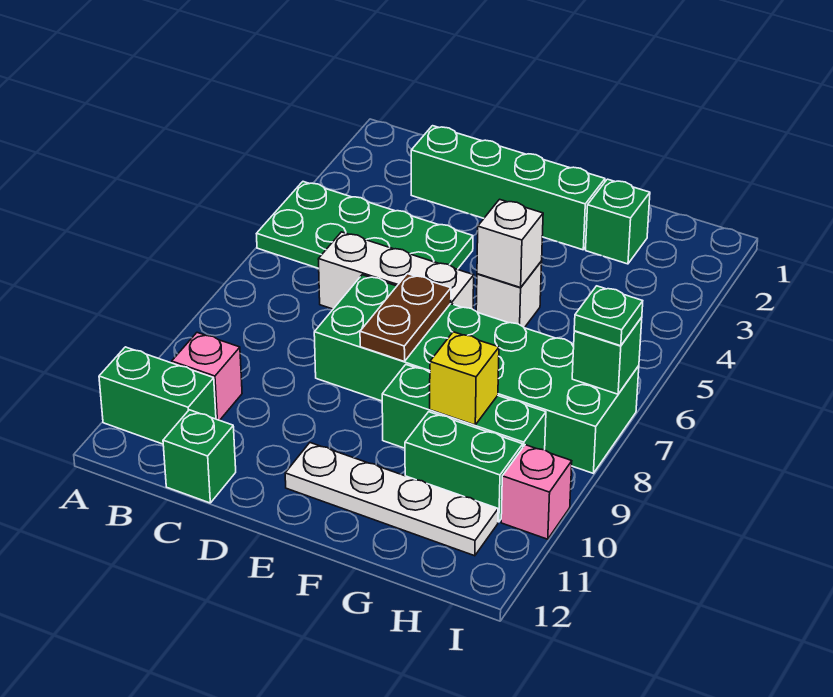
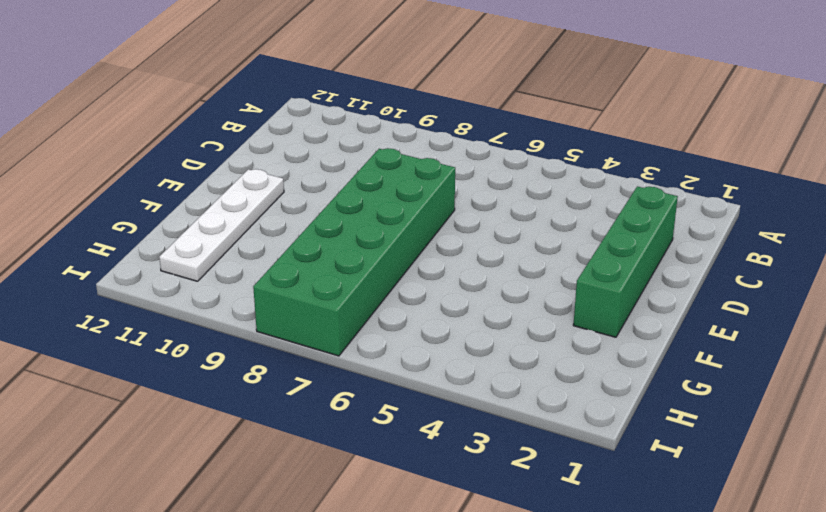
none -> green 2x4 plate [256,182,473,269]
none -> green 1x2 brick [99,347,216,444]
none -> pink 1x1 brick [172,333,242,420]

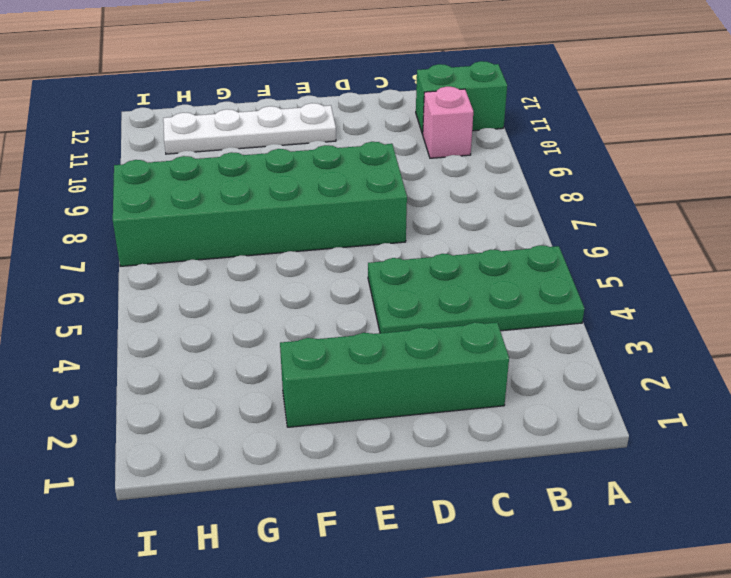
none -> white 1x3 brick [318,232,474,309]
none -> green 1x1 brick [163,410,236,503]
none -> white 1x1 brick [476,261,542,328]

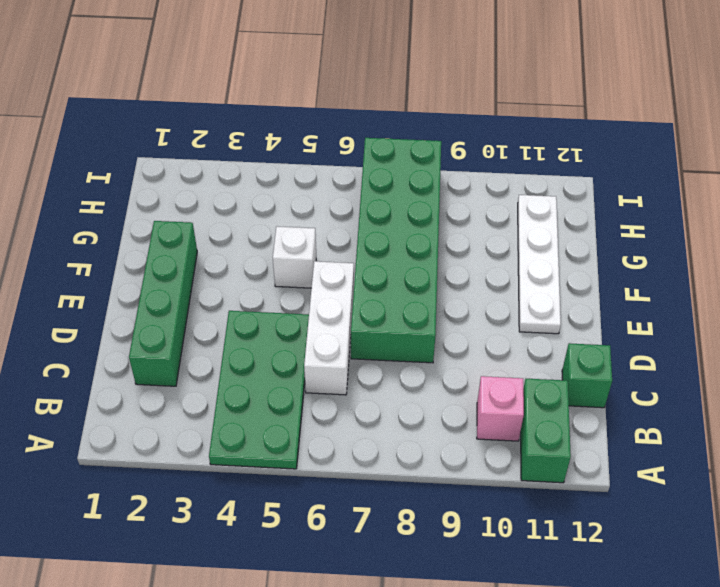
none -> green 1x3 brick [382,365,546,450]
none -> green 1x1 brick [586,179,650,264]
none -> green 1x2 brick [405,412,523,522]

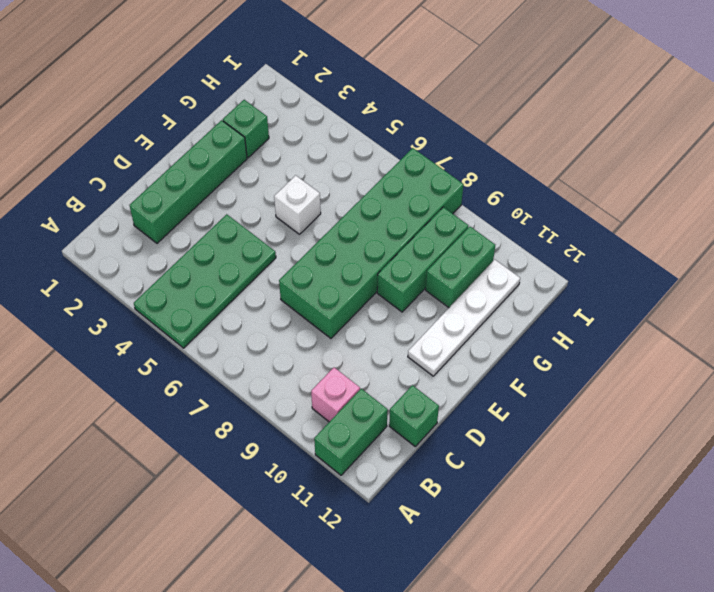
none -> white 1x3 brick [318,232,474,309]
none -> pink 1x1 brick [501,445,572,539]
none -> brown 1x2 plate [360,274,451,362]

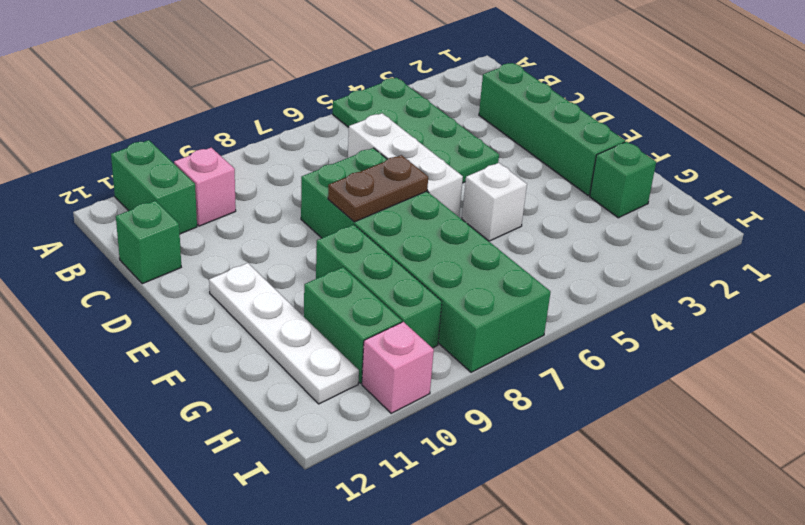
none -> white 1x1 brick [477,199,543,288]
none -> yellow 1x1 brick [430,332,499,425]
none -> green 1x1 brick [572,317,642,394]

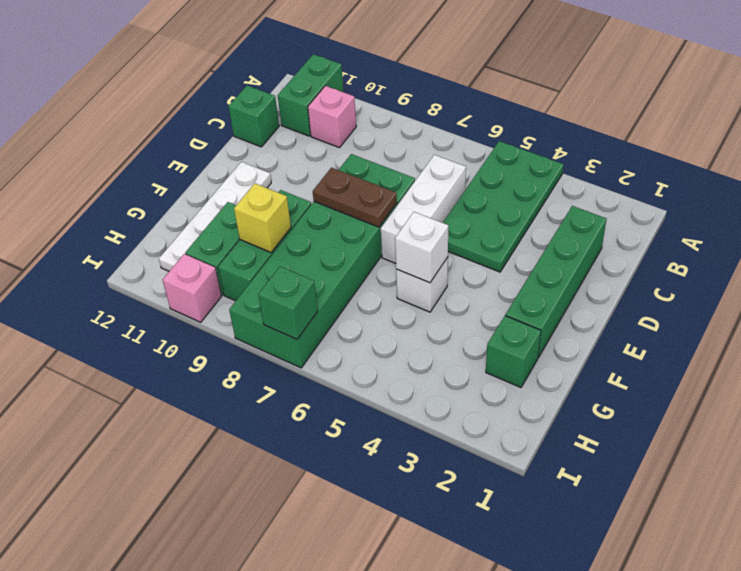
none -> green 1x1 plate [574,286,643,346]

